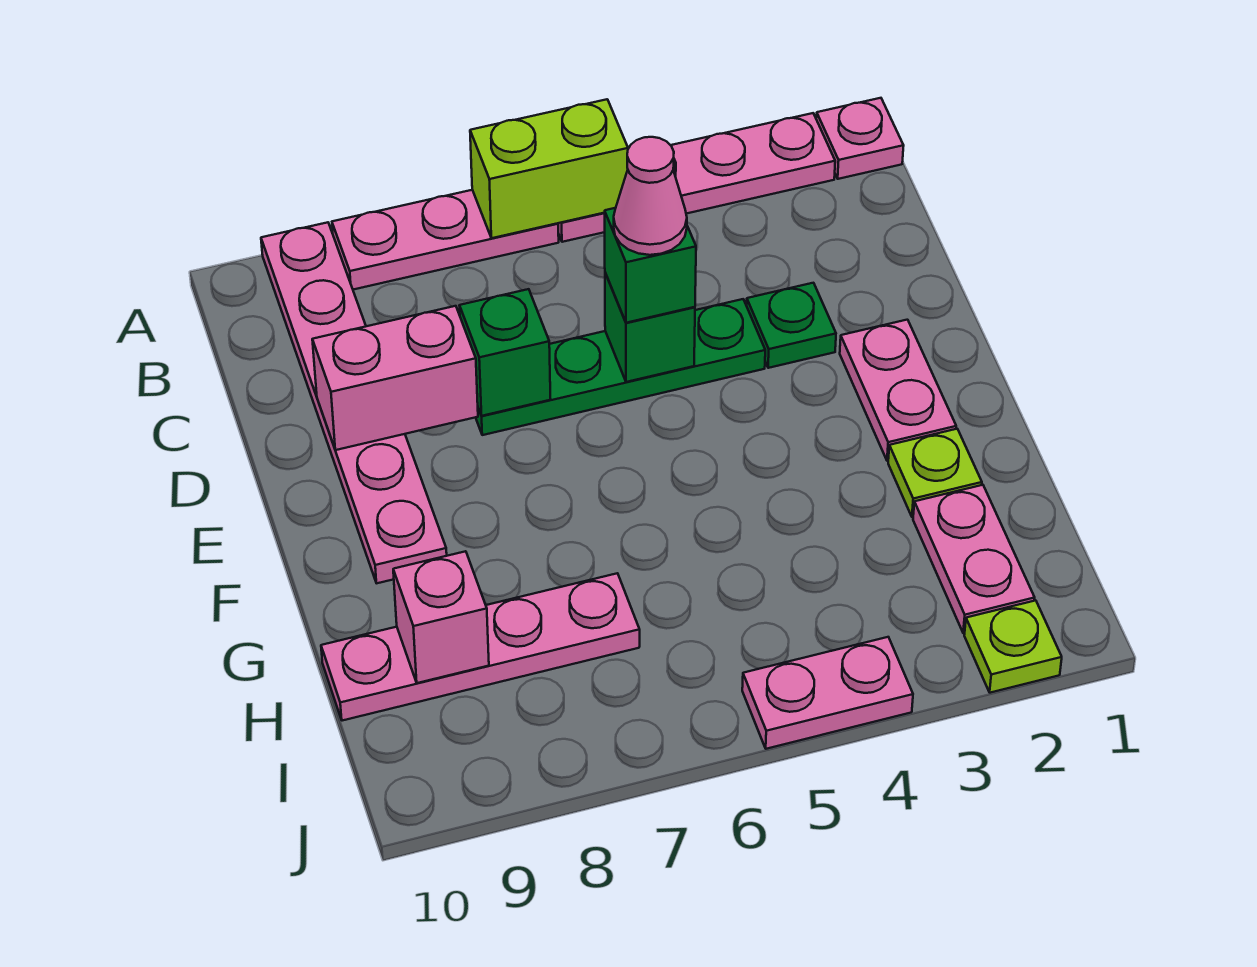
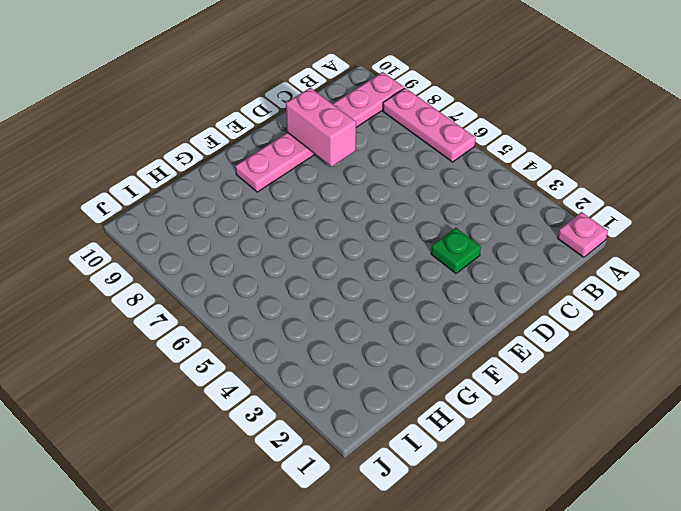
none -> pink 1x4 plate [558,113,835,242]
none -> green 1x4 plate [476,299,765,435]
none -> pink 1x2 plate [840,320,956,461]

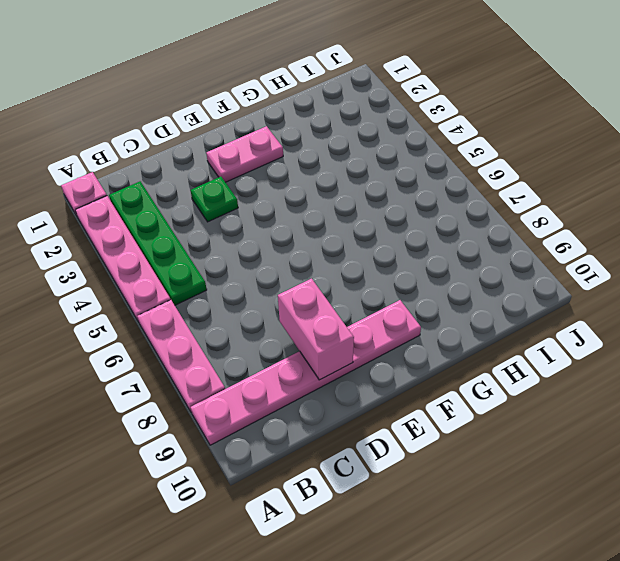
green 1x4 plate [109,181,207,305] -> green 1x4 plate moved to [476,299,765,435]
none -> lime 1x1 plate [888,429,982,517]
none -> pink 1x2 plate [913,485,1035,633]
none -> pink 1x4 plate [321,573,640,721]

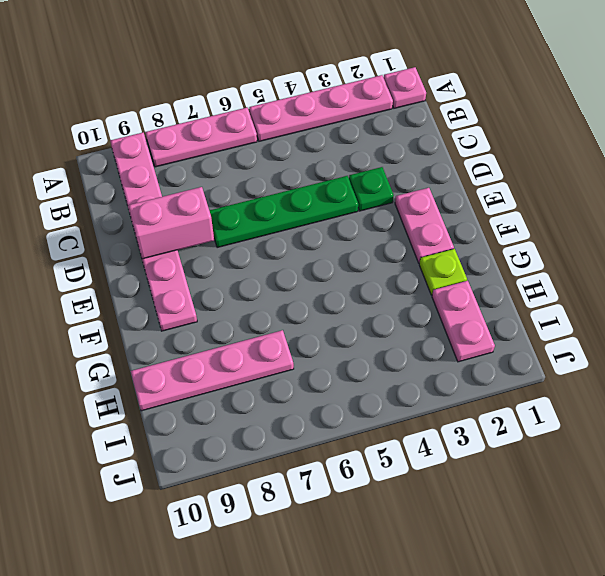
none -> lime 1x1 plate [964,600,1062,693]
none -> pink 1x2 plate [742,637,913,749]
none -> lime 1x2 brick [470,99,628,238]

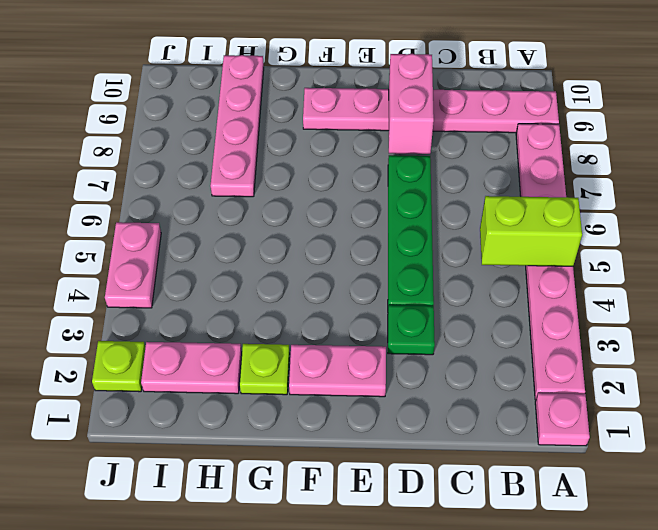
lime 1x2 brick [480,196,582,266] -> lime 1x2 brick turned to [470,99,628,238]
none -> green 1x1 brick [605,273,695,382]
none -> green 1x1 brick [459,289,551,416]
none -> pink 1x1 brick [393,551,489,683]

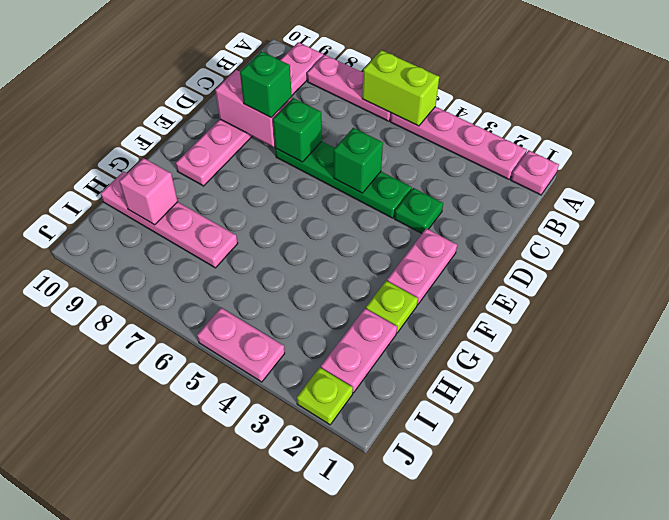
green 1x1 brick [240,51,292,118] -> green 1x1 brick moved to [605,208,696,323]
none -> pink 1x1 cone [614,137,687,255]

